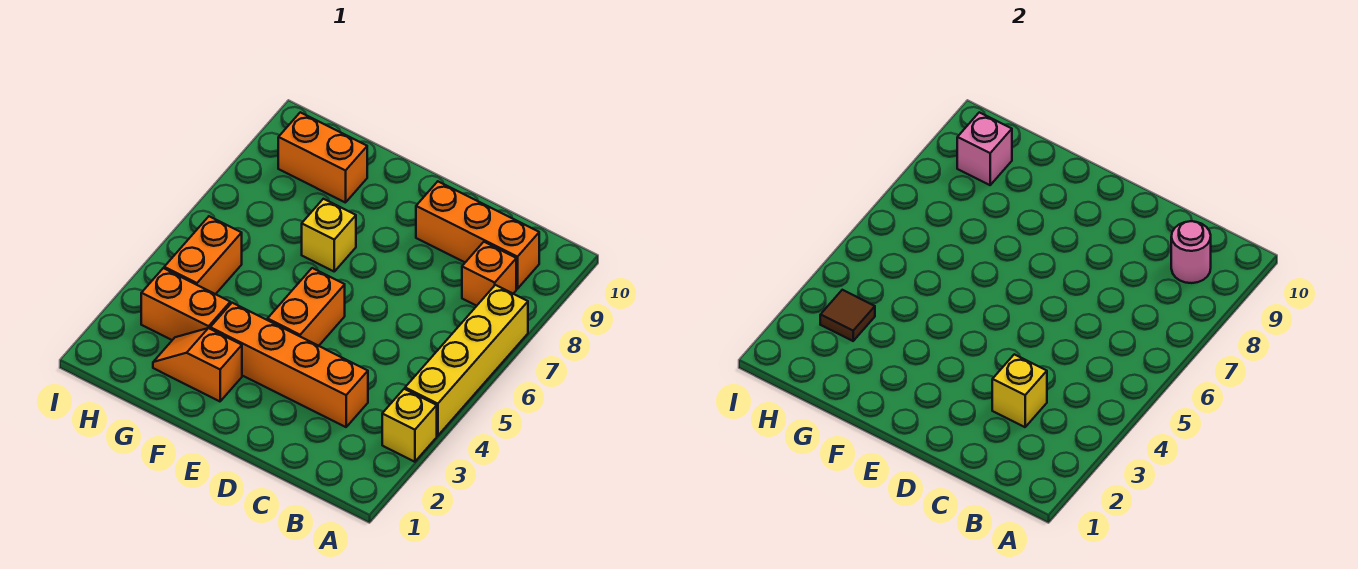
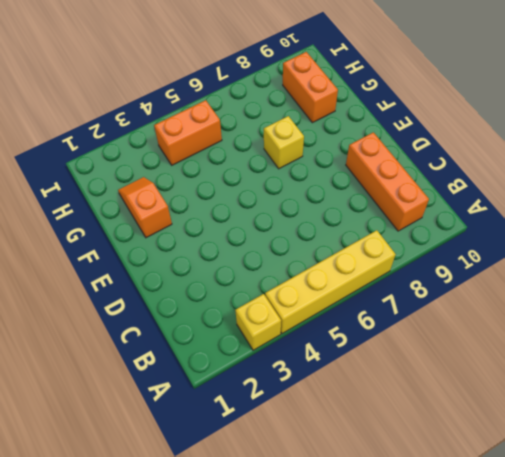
none -> orange 1x1 brick [462,242,516,306]
none -> orange 1x4 brick [210,303,368,427]
none -> orange 1x2 brick [268,268,345,346]

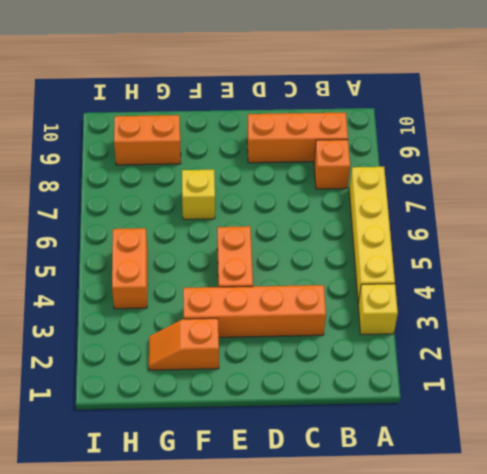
none -> orange 1x2 brick [141,268,230,340]
none -> pink 1x1 round brick [1171,221,1211,283]
none -> yellow 1x1 brick [992,354,1047,427]

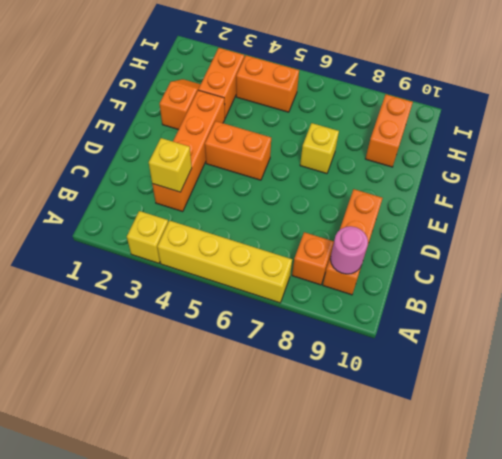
none -> brown 1x1 tile [820,290,875,341]
none -> pink 1x1 brick [957,112,1012,185]

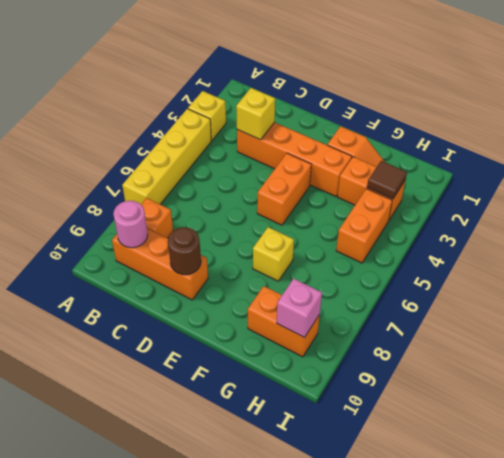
brown 1x1 round brick [168,227,201,275] -> none

